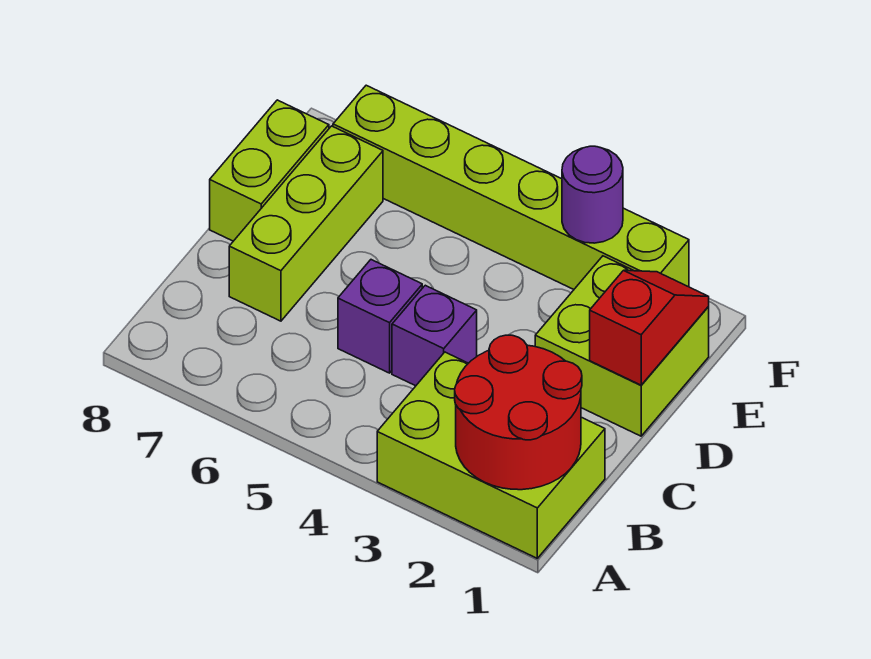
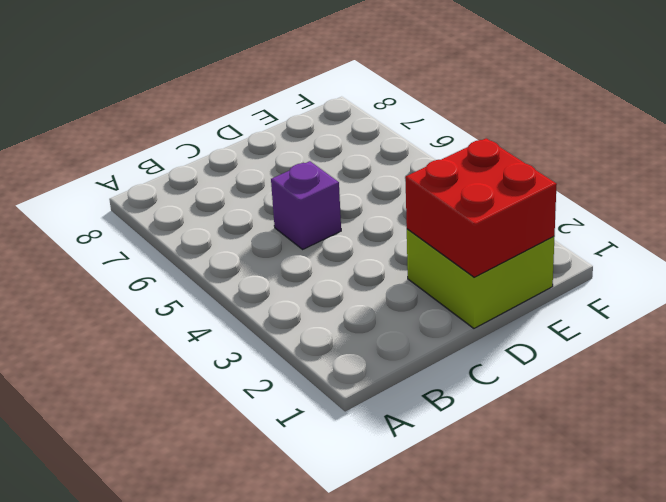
red 2x2 brick [405,138,557,277] -> red 1x2 slope [590,270,709,385]
none -> lime 2x3 brick [377,352,605,558]
none -> purple 1x1 brick [392,285,477,386]

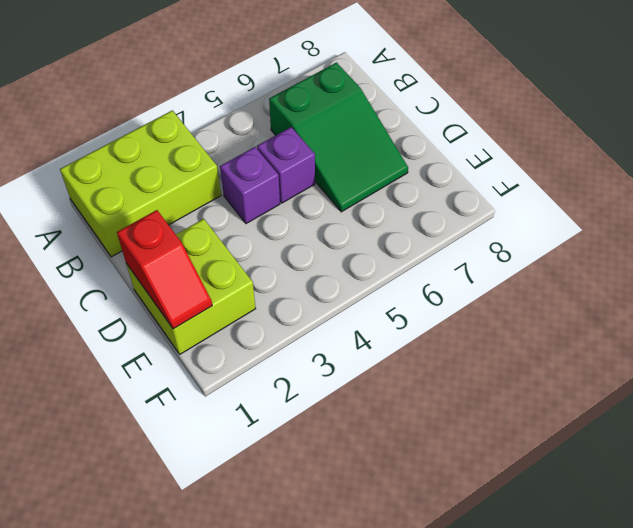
green 2x3 slope [269,63,408,212] -> lime 1x3 brick [229,126,383,321]
none -> lime 1x2 brick [210,100,329,241]
none -> lime 1x6 brick [333,85,689,289]

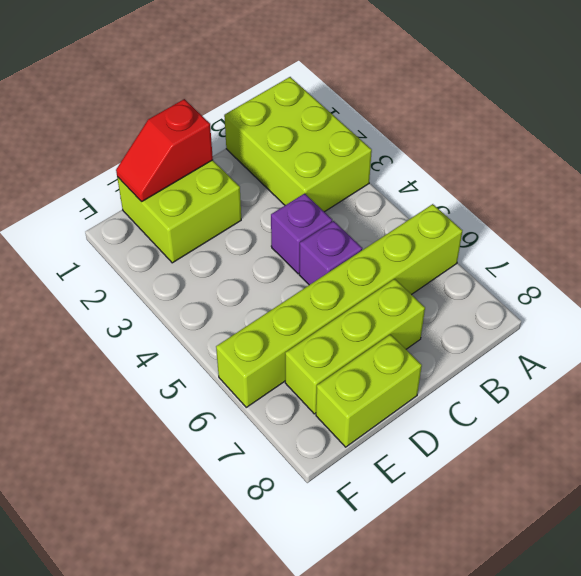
lime 1x6 brick [216,204,462,407] -> lime 1x6 brick turned to [333,85,689,289]
none -> red 2x2 round brick [455,335,582,490]
none -> purple 1x1 round brick [562,146,623,243]

